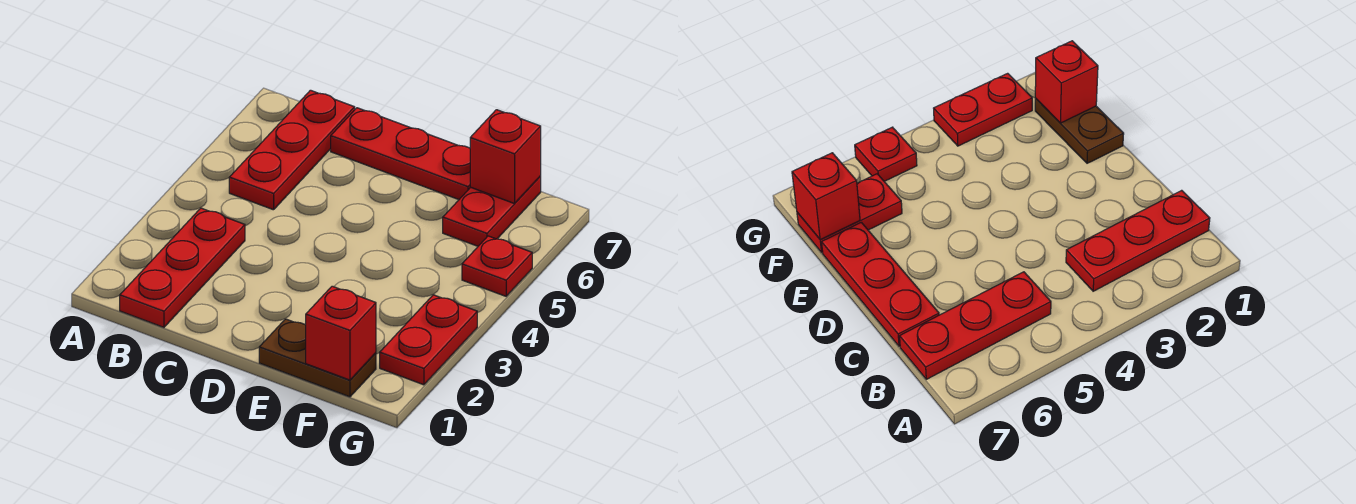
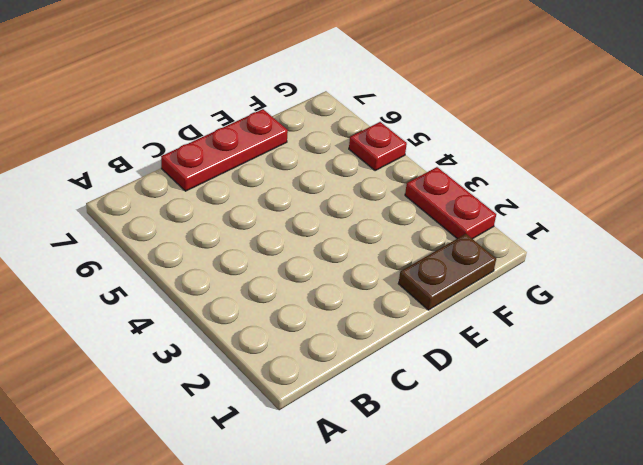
none -> red 1x3 plate [120,208,245,327]
none -> red 1x3 plate [229,90,355,210]

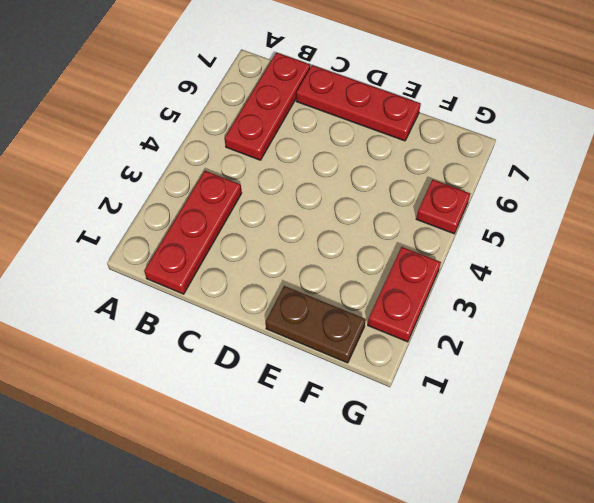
none -> red 1x2 plate [443,176,541,246]
none -> red 1x1 brick [306,286,376,380]

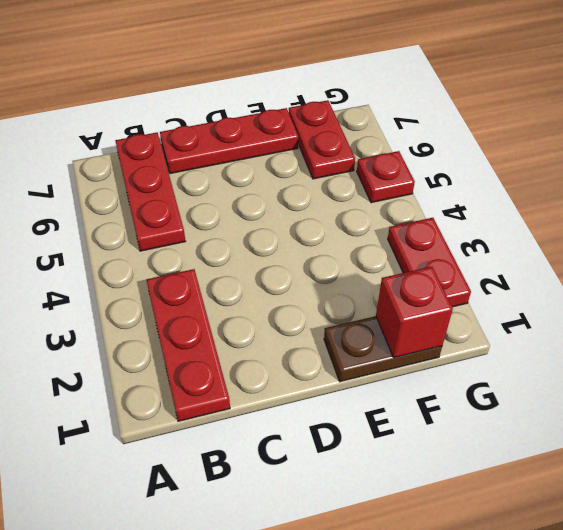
none -> red 1x1 brick [470,110,541,204]

